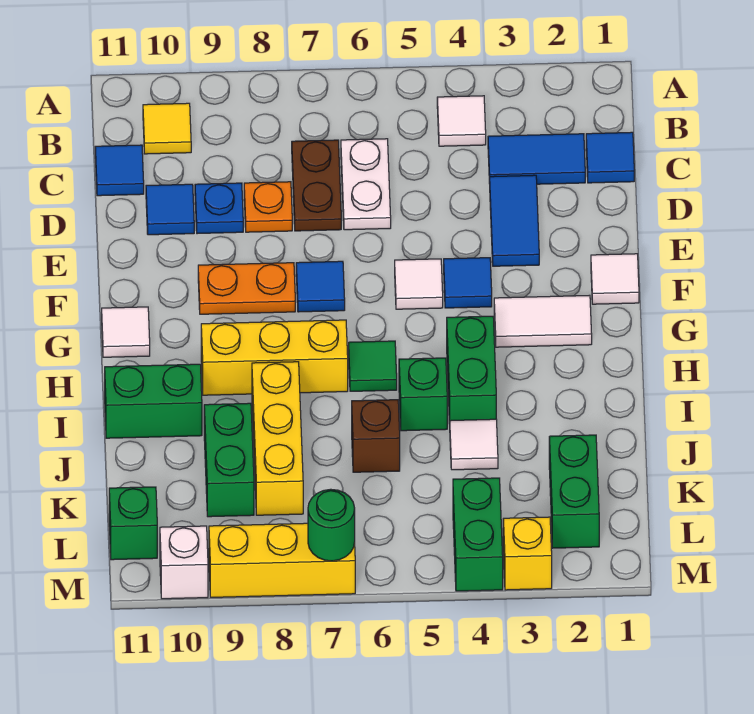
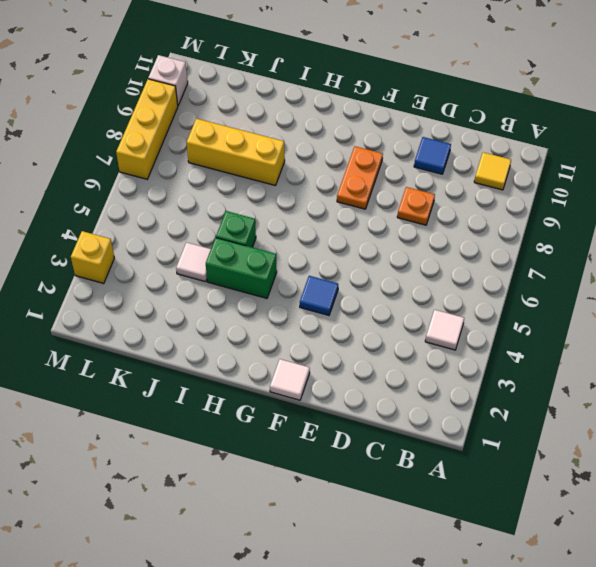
none -> blue 1x1 tile [586,132,634,183]
none -> blue 1x2 tile [488,134,585,184]
none -> white 1x2 plate [341,139,391,230]
none -> brown 1x2 plate [292,140,341,231]

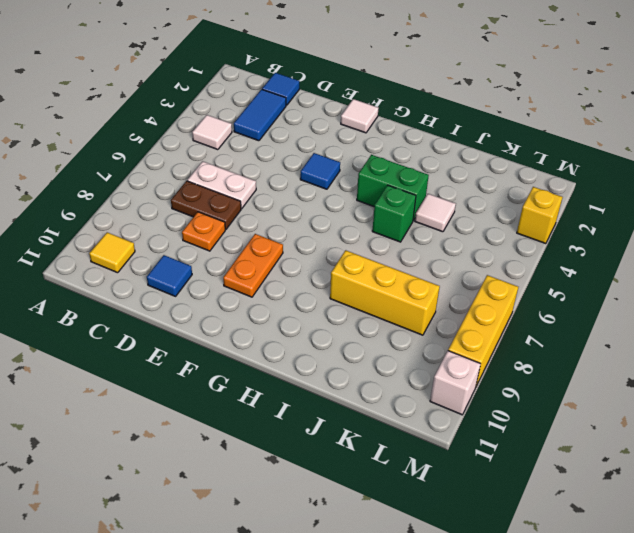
none -> blue 1x1 tile [95,145,144,196]
none -> blue 1x2 tile [490,175,539,266]
none -> blue 1x1 plate [195,183,243,234]
none -> white 1x1 tile [395,259,443,309]

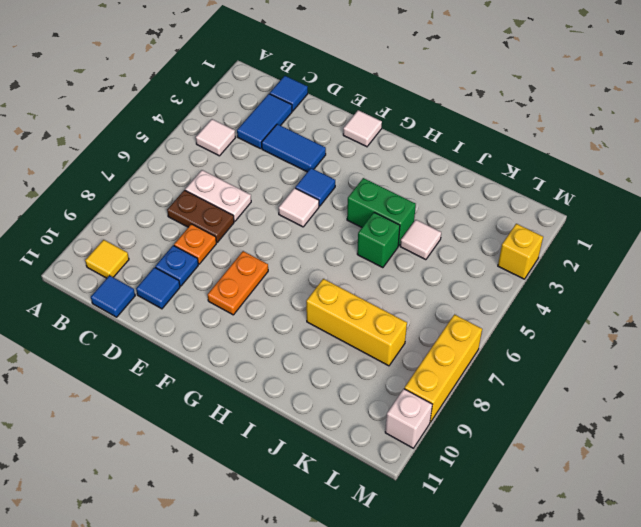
none -> blue 1x1 tile [296,261,345,312]
none -> white 1x2 tile [494,295,592,347]
none -> white 1x1 tile [102,307,150,357]
none -> green 1x1 tile [349,341,397,391]

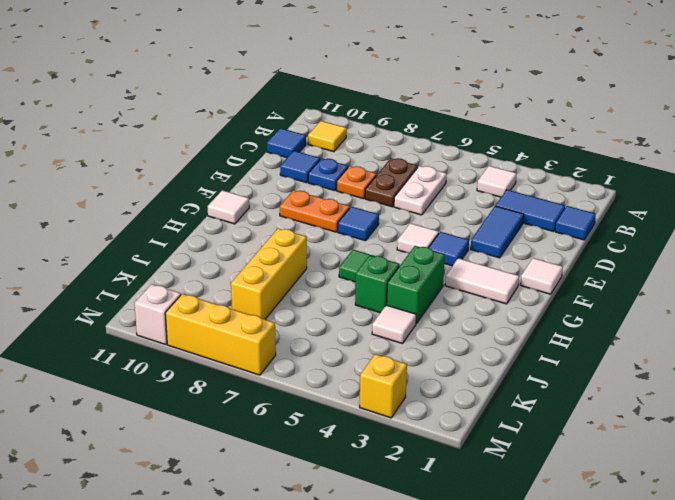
none -> yellow 1x3 brick [201,320,348,395]
none -> green 1x2 brick [105,364,202,438]
none -> brown 1x1 brick [352,400,400,472]
none -> green 1x2 brick [204,403,254,517]

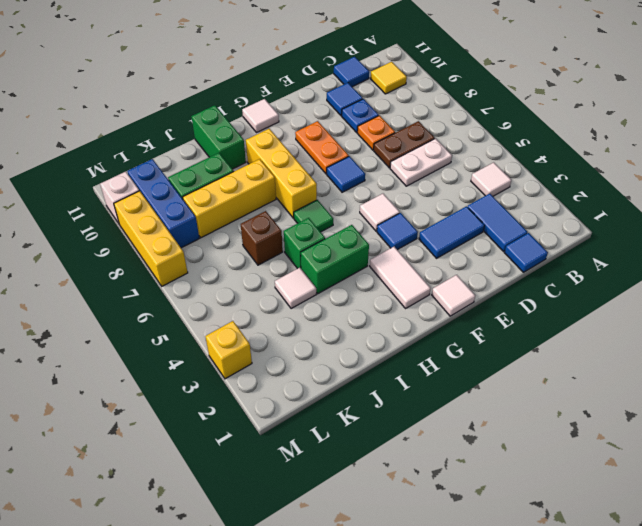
blue 1x3 brick [127,159,199,248] -> none
none -> green 1x2 brick [549,435,599,548]
none -> green 1x2 brick [453,478,503,591]
none -> green 1x1 brick [109,487,157,560]
none -> green 1x1 round brick [308,489,355,561]

